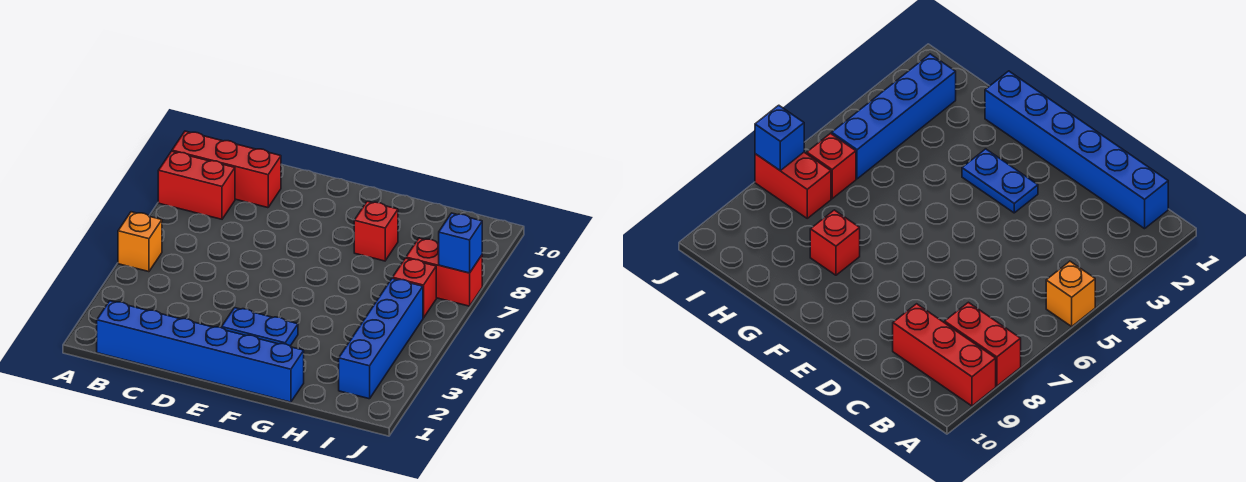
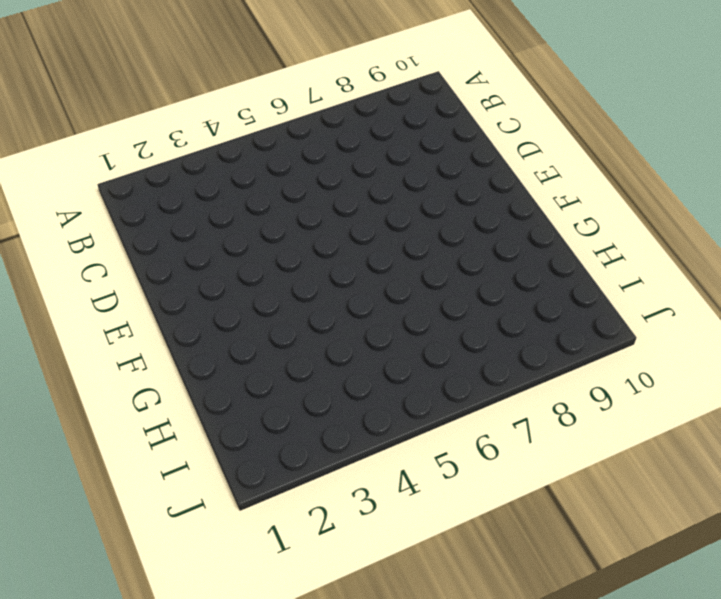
none -> orange 1x1 brick [118,212,162,272]
none -> red 1x2 brick [158,151,235,219]

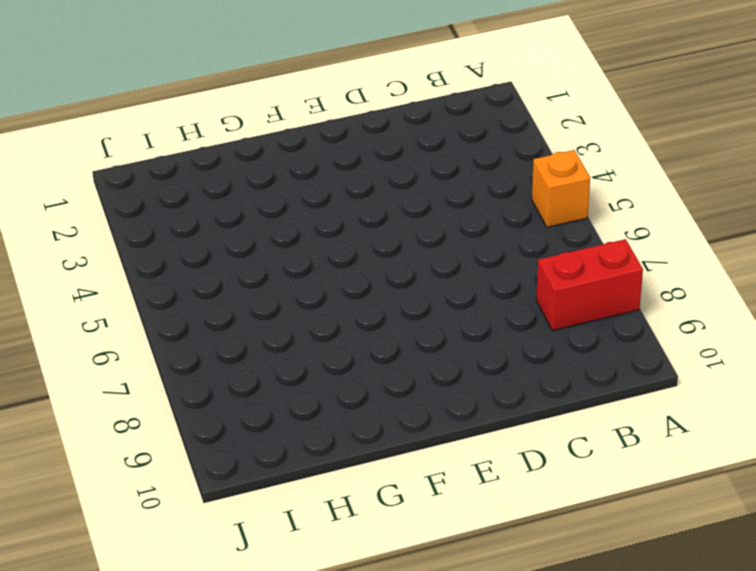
none -> red 1x3 brick [172,131,281,208]
none -> blue 1x6 brick [97,301,304,402]

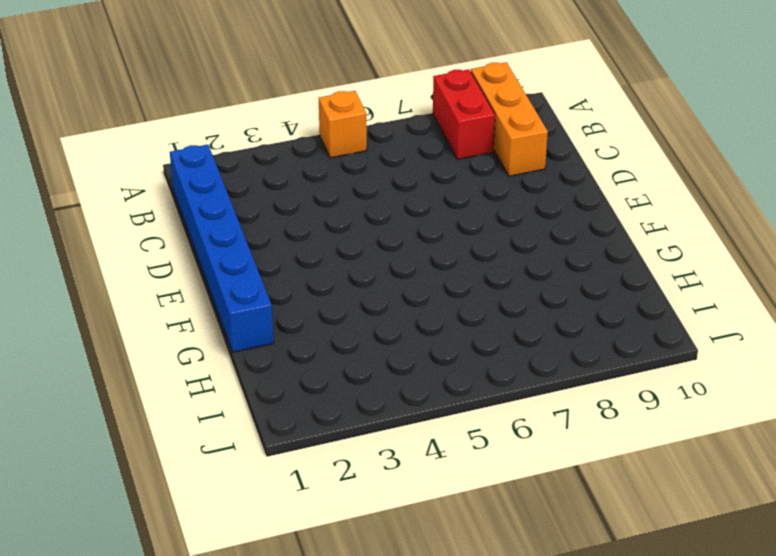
orange 1x3 brick [471,62,548,176] -> red 1x3 brick [172,131,281,208]
none -> blue 1x2 plate [222,308,298,346]
none -> red 1x1 brick [354,201,398,261]

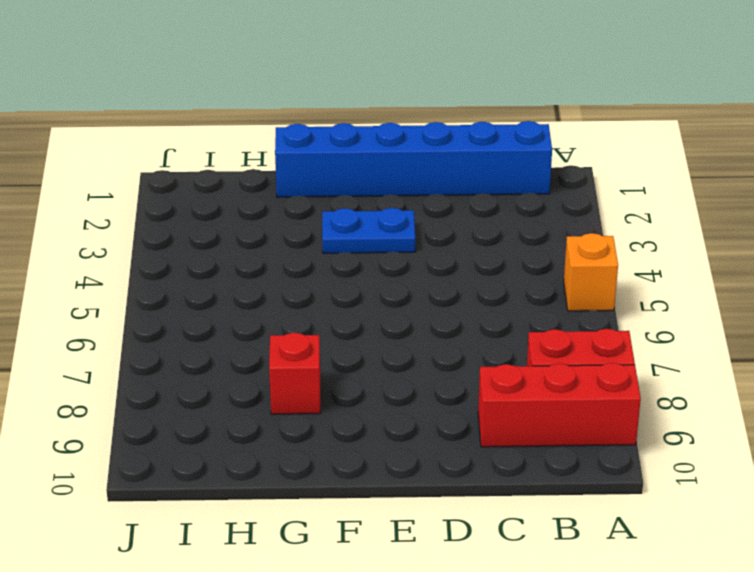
none -> blue 1x4 brick [339,278,423,399]
none -> red 1x1 brick [392,258,436,318]

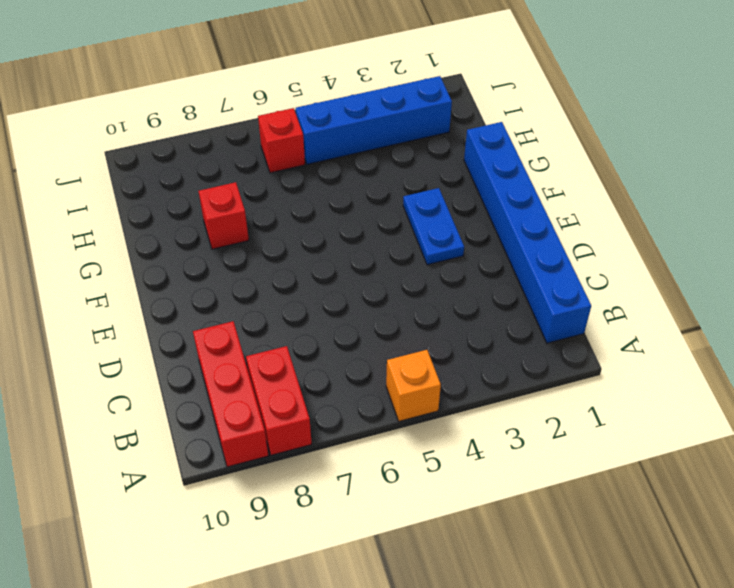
none -> red 1x2 brick [406,238,482,306]
none -> blue 1x1 brick [439,213,482,273]

